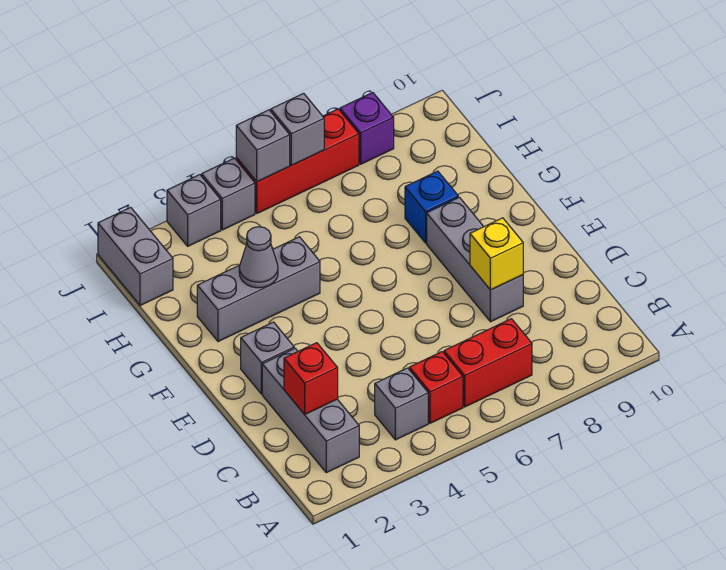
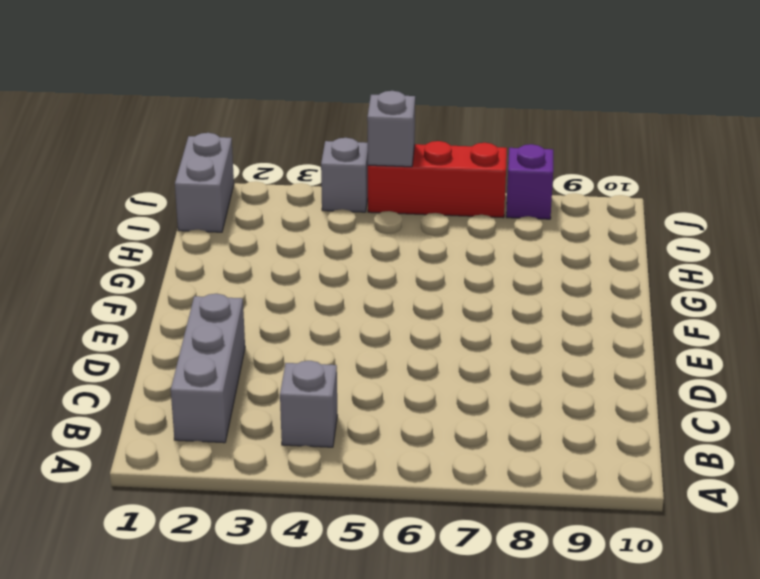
none -> red 1x1 brick [409,352,463,423]
none -> red 1x2 brick [444,319,532,407]
none -> grey 1x3 brick [427,197,523,322]

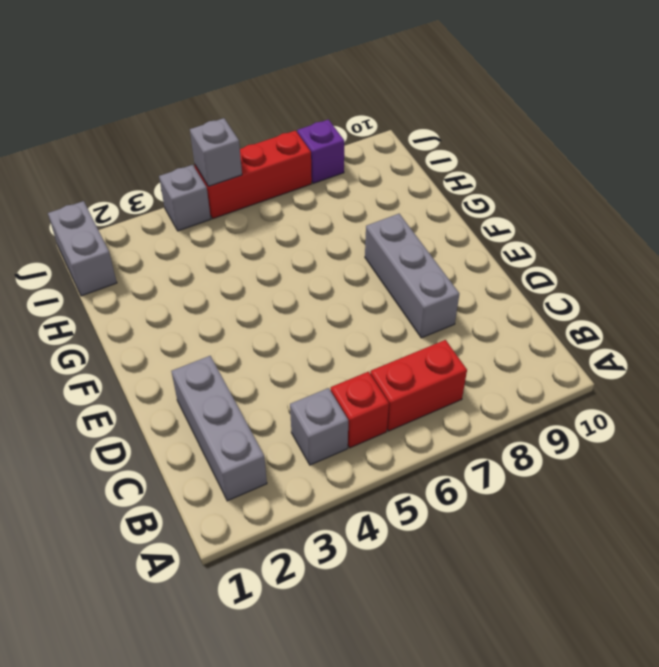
none -> grey 1x1 brick [241,322,294,394]
none -> grey 1x3 brick [197,237,320,342]
none -> blue 1x1 brick [405,171,458,243]

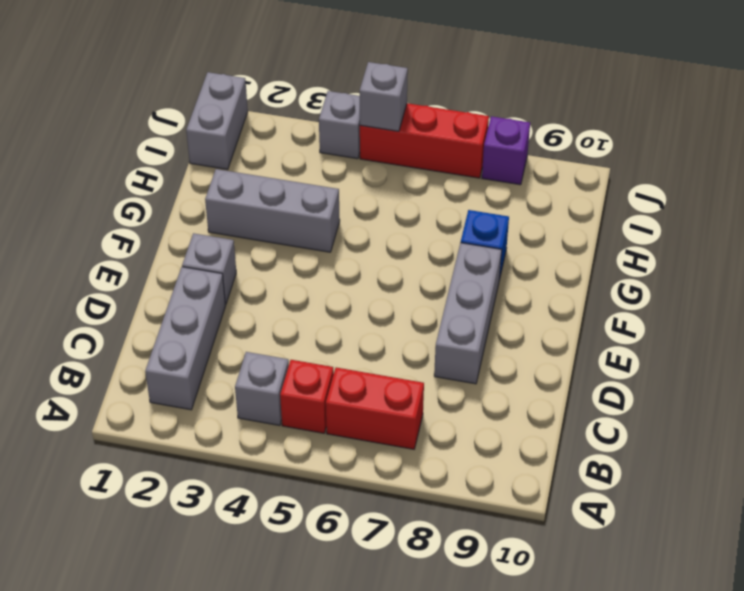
none -> grey 1x1 brick [167,175,221,246]
none -> red 1x1 brick [284,343,338,415]
none -> yellow 1x1 brick [470,218,523,290]

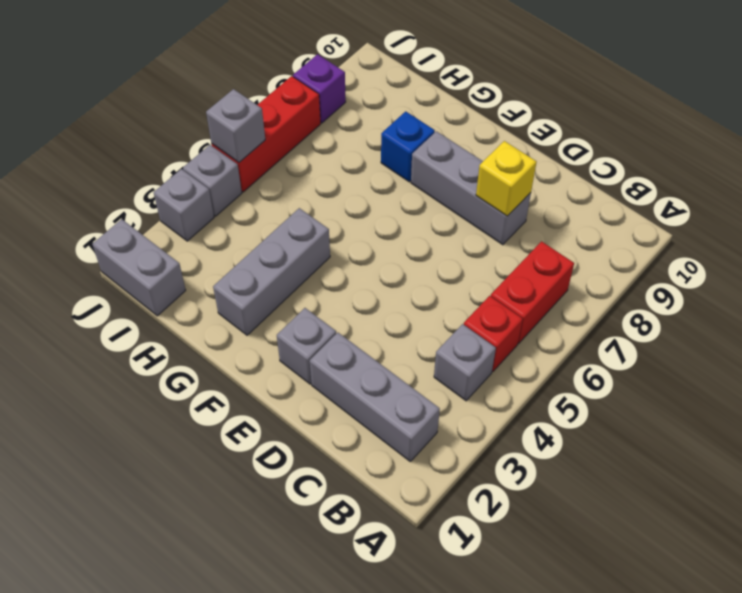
none -> red 1x1 brick [284,343,338,415]
none -> grey 1x1 cone [239,227,278,288]
none -> grey 1x1 brick [271,93,324,165]

